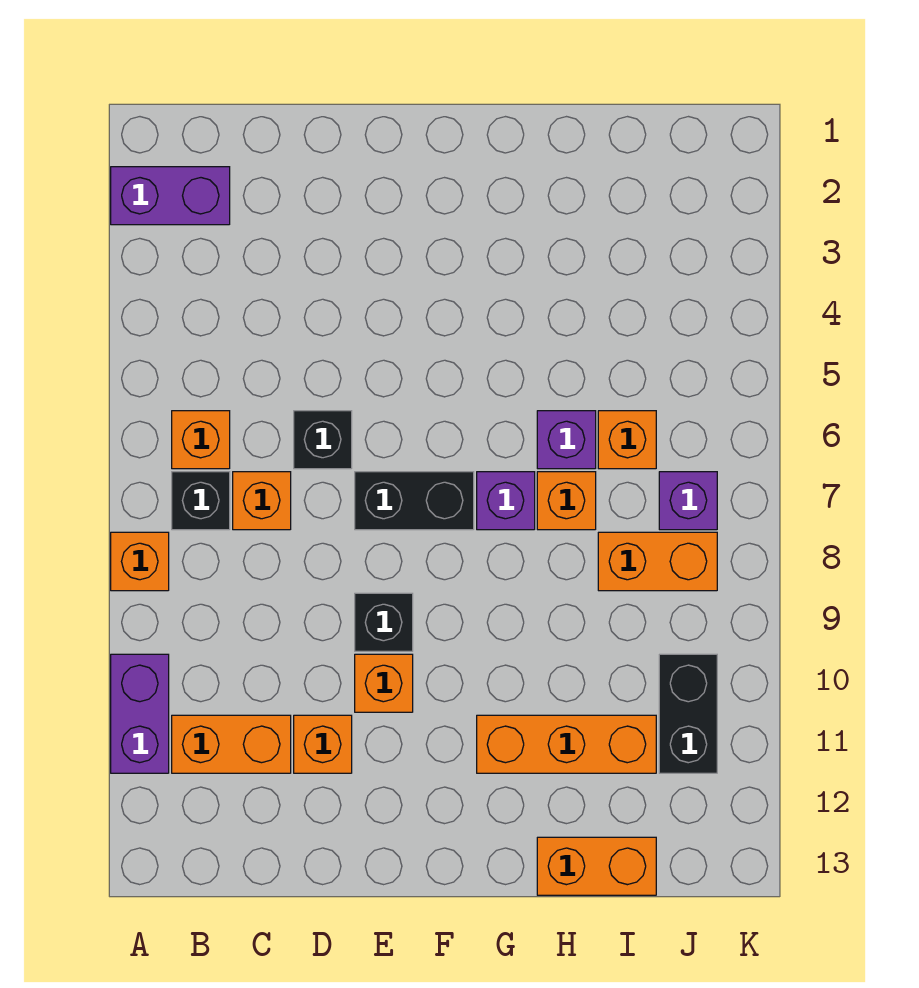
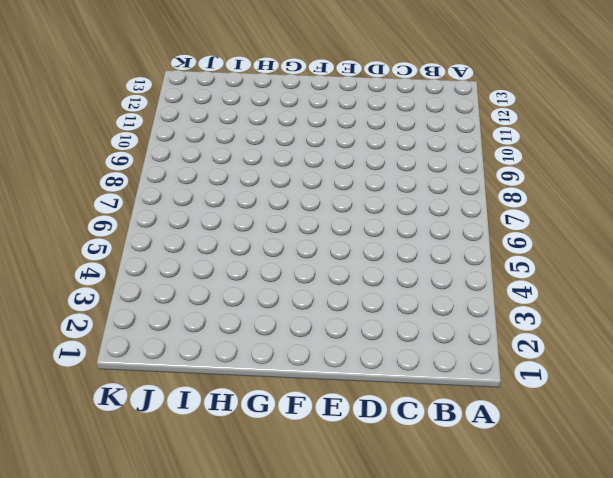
none -> purple 1x2 brick [111,167,230,225]
none -> orange 1x1 brick [111,532,169,591]
none -> purple 1x2 brick [111,654,169,773]

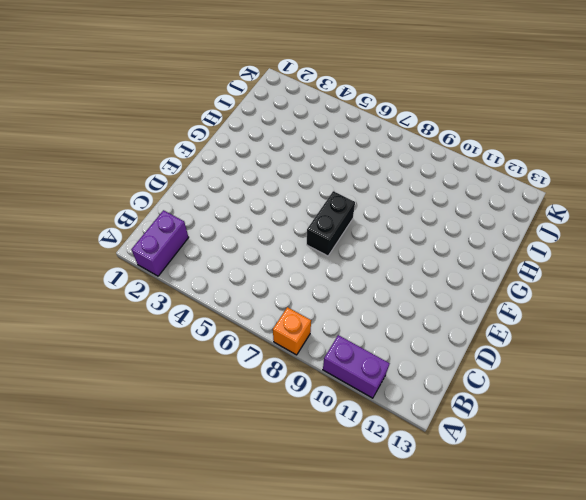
none -> orange 1x1 brick [172,411,230,469]
none -> black 1x1 brick [172,472,230,530]
none -> orange 1x2 brick [172,715,291,773]

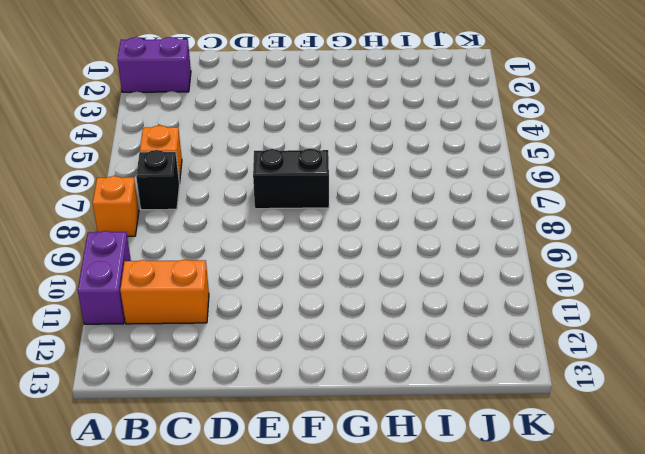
none -> orange 1x1 brick [233,472,291,530]
none -> black 1x1 brick [294,411,352,469]
none -> orange 1x1 brick [294,715,352,773]

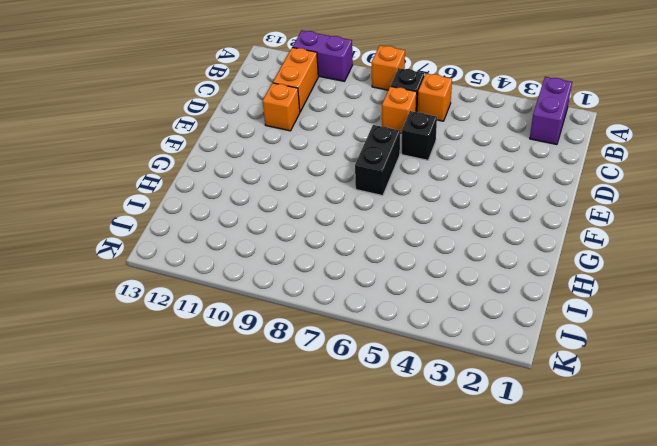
none -> black 1x1 brick [355,593,413,651]
none -> orange 1x1 brick [355,654,413,712]
none -> purple 1x1 brick [477,472,535,530]

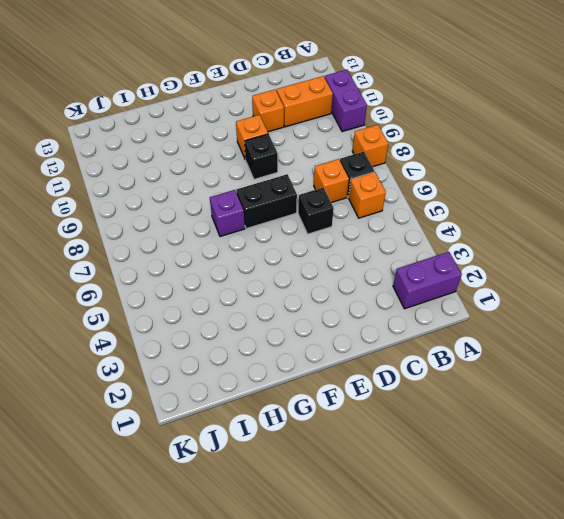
none -> orange 1x3 brick [477,715,656,773]
none -> purple 1x1 brick [537,411,596,469]
none -> orange 1x1 brick [537,472,596,530]

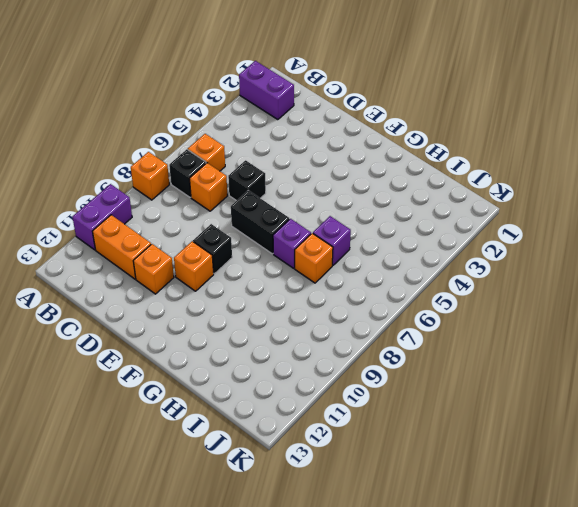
none -> orange 1x3 brick [477,715,656,773]
none -> orange 1x2 brick [537,837,656,895]
none -> orange 1x1 brick [598,411,656,469]

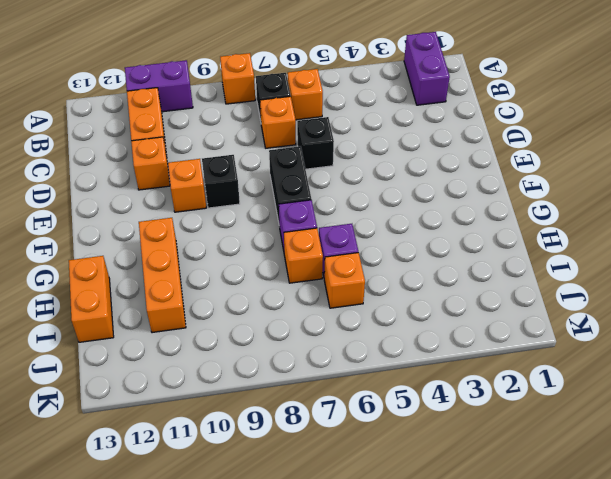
none -> orange 1x2 brick [598,532,717,591]
none -> purple 1x1 brick [659,472,717,530]
none -> black 1x2 brick [659,654,717,773]

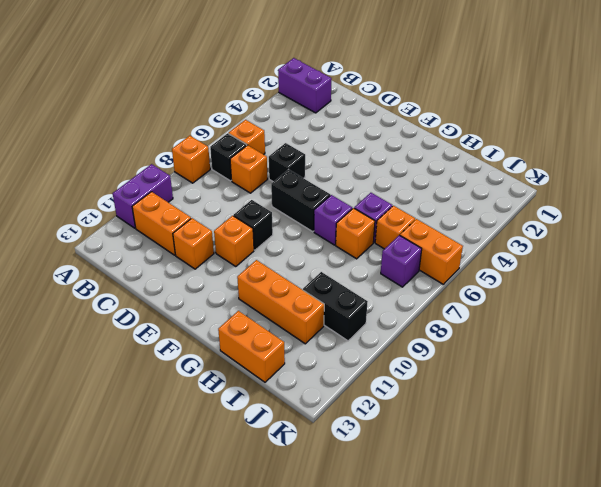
black 1x2 brick [303,272,368,341] -> black 1x2 brick turned to [659,654,717,773]
orange 1x2 brick [400,219,463,284] -> orange 1x2 brick moved to [598,532,717,591]

